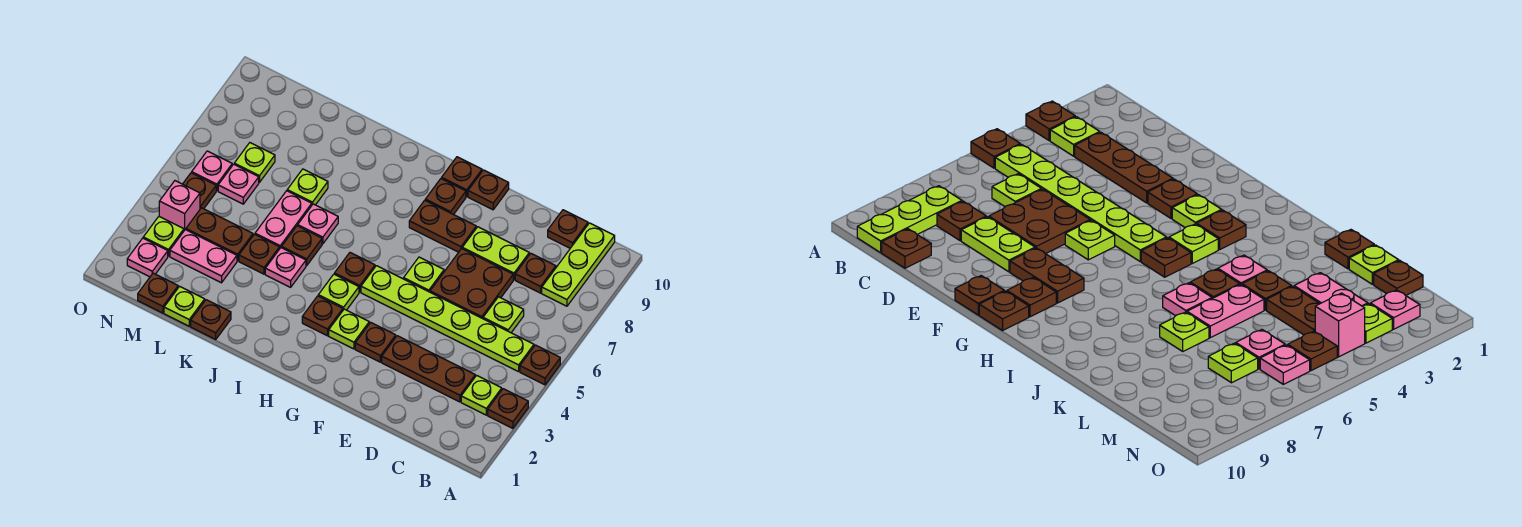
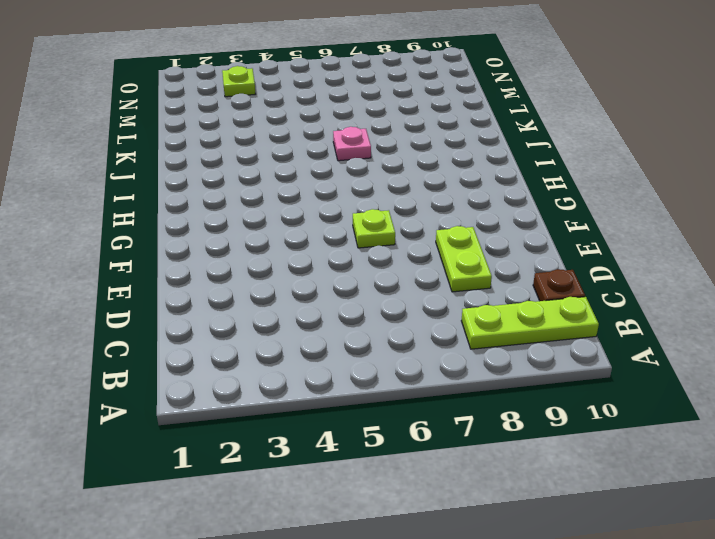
none -> brown 1x1 plate [488,389,528,428]
none -> brown 1x1 plate [520,345,560,385]
none -> lime 1x1 plate [461,375,502,415]
none -> lime 1x6 plate [361,266,534,372]

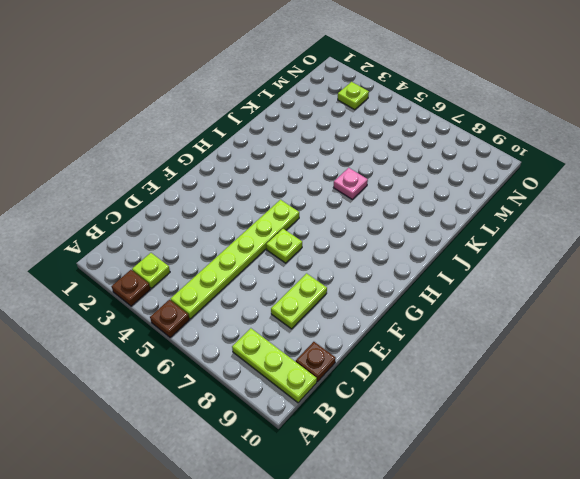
none -> brown 1x3 plate [382,336,475,402]
none -> lime 1x1 plate [483,297,524,333]
none -> brown 1x1 plate [515,253,556,293]
none -> brown 2x2 plate [430,249,513,319]

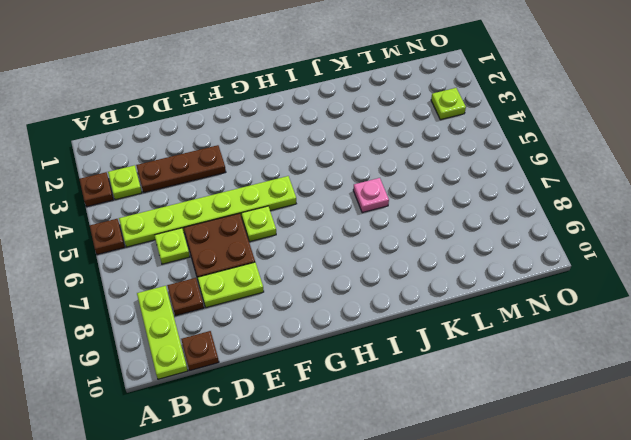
none -> brown 1x1 plate [355,322,396,362]
none -> brown 1x2 plate [409,200,476,252]
none -> brown 1x1 plate [468,170,509,210]
none -> lime 1x1 plate [329,309,369,349]

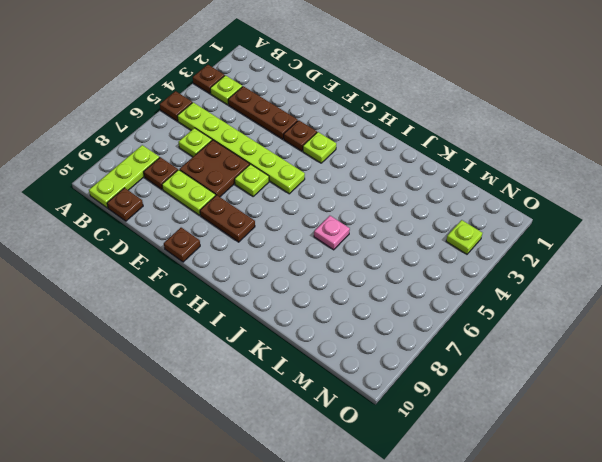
none -> brown 1x1 plate [425,179,466,215]
none -> brown 1x1 plate [442,157,482,196]
none -> brown 1x1 plate [302,296,343,336]
none -> lime 1x1 plate [318,274,359,310]

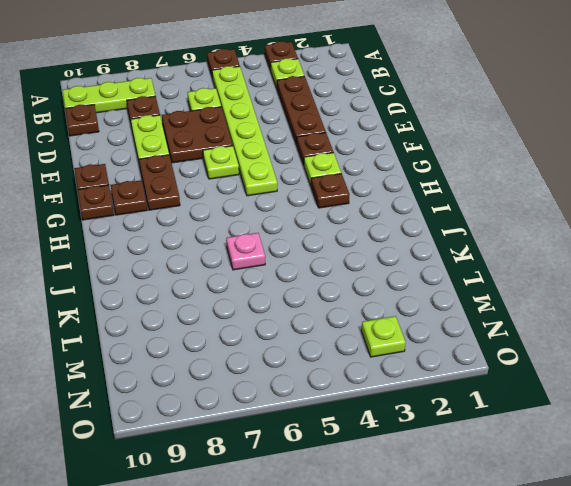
none -> lime 1x1 plate [318,274,359,310]
none -> brown 1x1 plate [335,253,375,292]
none -> pink 1x1 plate [265,248,306,287]
none -> brown 1x1 plate [282,226,322,266]

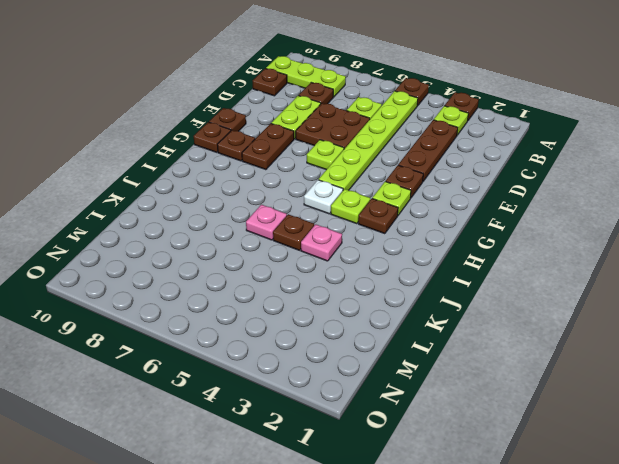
white 1x1 plate [304,180,343,214] -> brown 1x1 plate [335,253,375,292]
none -> brown 1x1 plate [191,300,231,339]
none -> brown 1x1 plate [239,234,280,274]
none -> pink 1x2 plate [255,191,312,248]
none -> lime 1x1 plate [287,169,328,205]

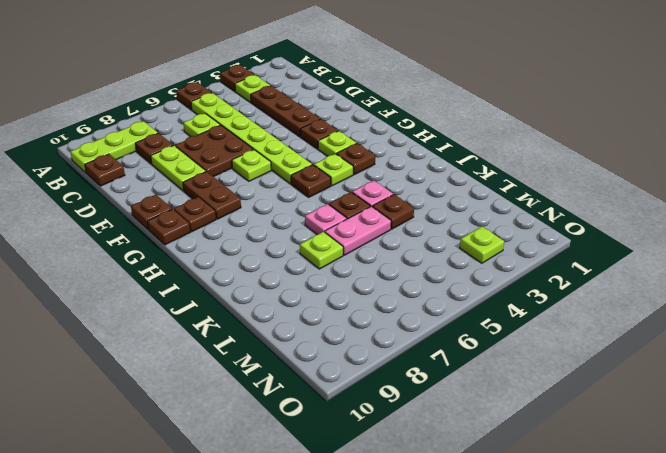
none -> brown 1x1 plate [191,300,231,339]
none -> lime 1x1 plate [164,286,205,326]
none -> pink 1x2 plate [170,230,237,283]
none -> brown 1x2 plate [186,208,253,261]

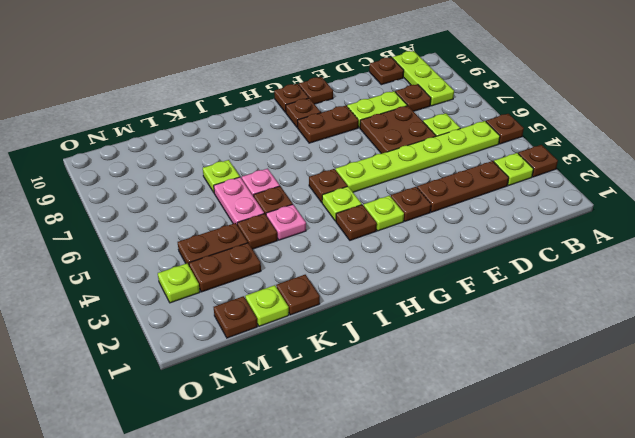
brown 1x2 plate [189,243,261,292] -> pink 1x2 plate [170,230,237,283]
none -> lime 1x1 plate [404,257,444,292]
none -> pink 1x1 plate [218,164,259,204]
none -> lime 1x1 plate [234,143,275,182]
none -> pink 1x1 plate [127,238,168,277]

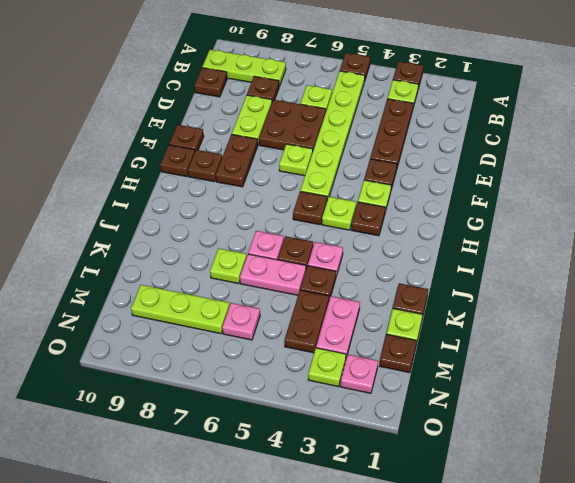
lime 1x3 plate [131,285,230,334] -> lime 1x1 plate [234,143,275,182]
none -> pink 1x1 brick [159,181,200,230]
none -> brown 1x1 plate [183,173,216,209]
none -> pink 1x1 plate [192,151,232,191]

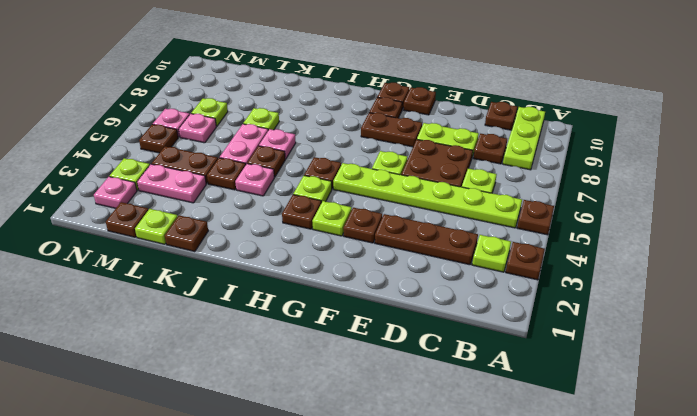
none -> pink 1x1 brick [159,181,200,230]

